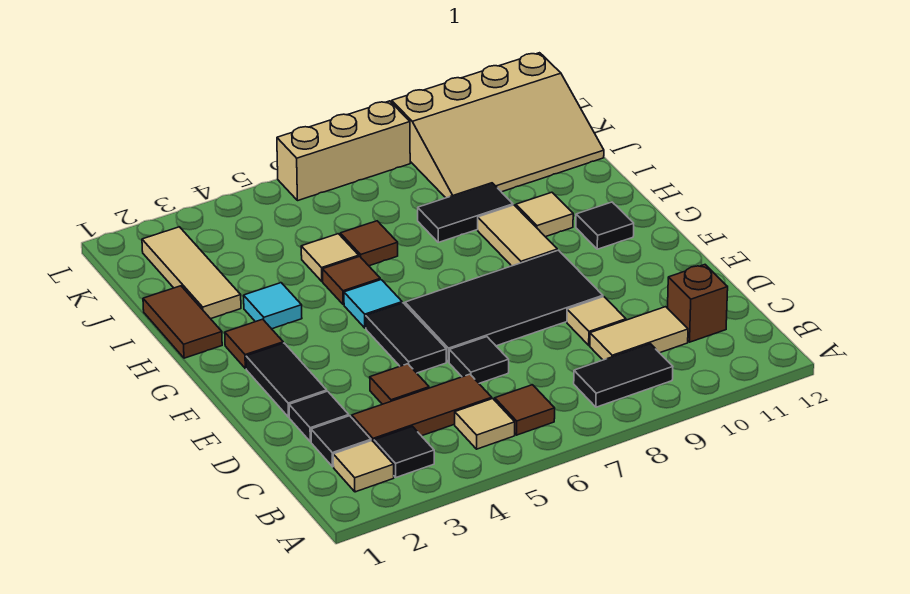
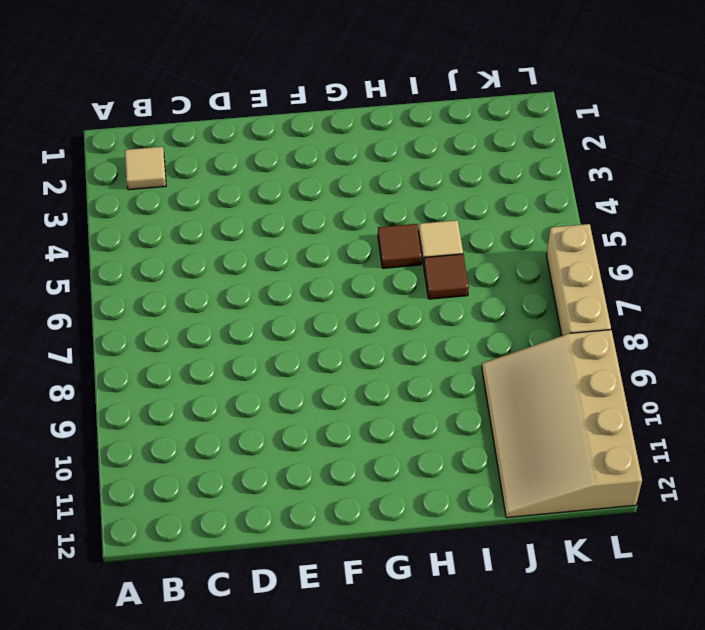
none -> black 1x1 tile [374,427,434,477]
none -> tan 1x1 tile [455,398,515,449]
none -> brown 1x1 tile [495,385,555,435]
none -> black 1x2 tile [574,344,673,407]

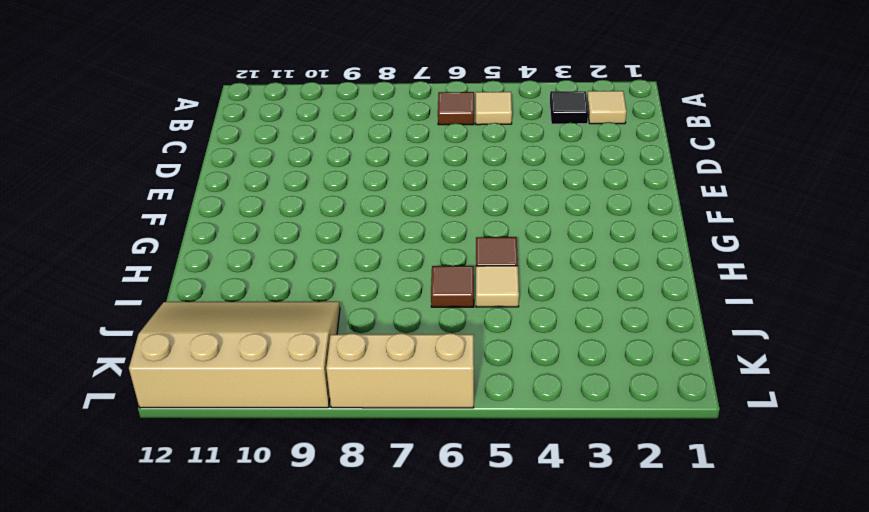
none -> black 1x2 tile [574,344,673,407]
none -> black 1x1 tile [311,416,371,467]
none -> brown 1x3 tile [352,374,492,442]
none -> tan 1x2 tile [590,307,688,360]

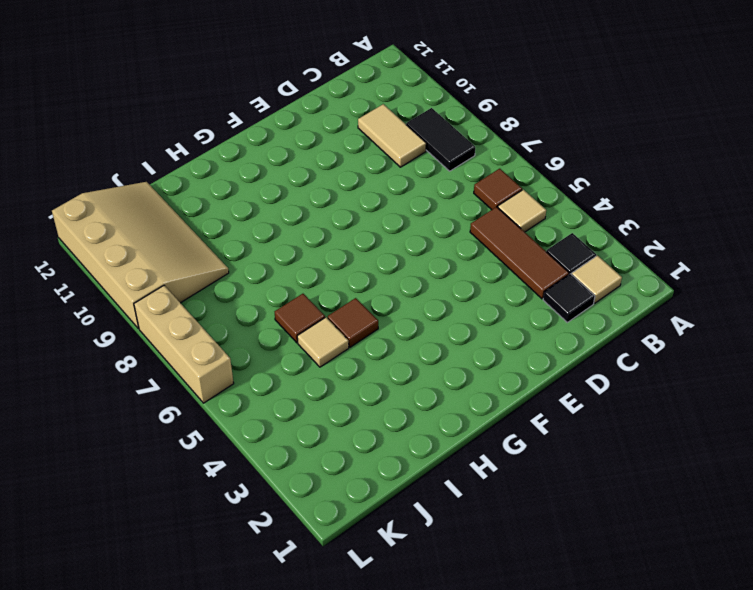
none -> brown 1x1 brick [668,265,728,342]
none -> black 1x1 tile [289,391,349,442]
none -> brown 1x1 tile [370,364,429,404]
none -> black 1x1 tile [449,337,509,383]

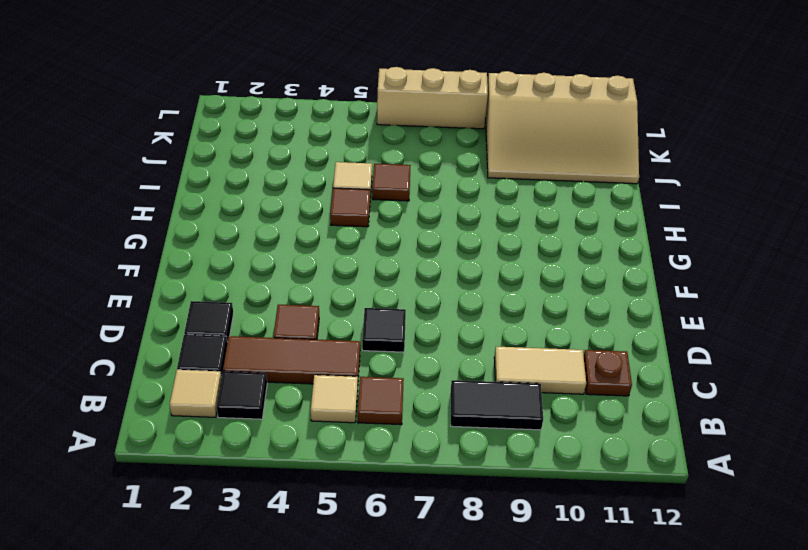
brown 1x1 plate [584,350,632,396] -> brown 1x1 brick [668,265,728,342]
none -> tan 1x1 tile [567,297,626,345]
none -> black 1x2 tile [246,343,327,417]
none -> black 1x2 tile [366,303,446,373]
none -> black 2x4 tile [405,250,603,362]

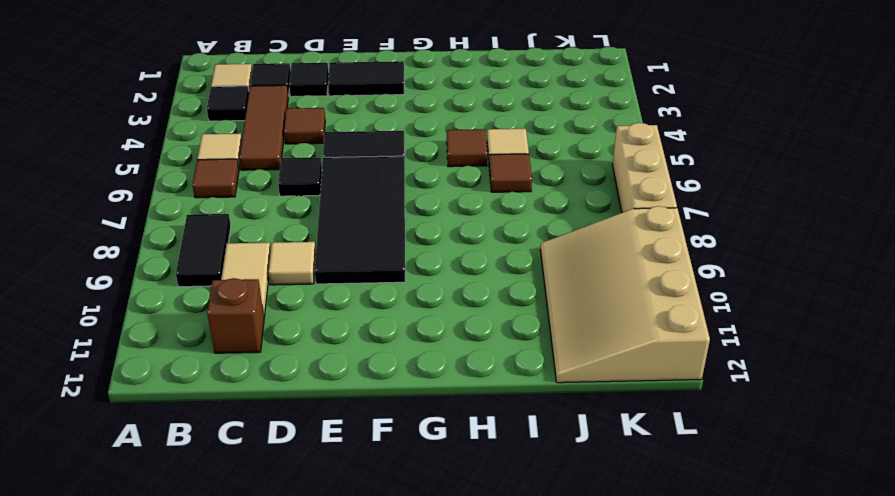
none -> brown 1x1 tile [225,319,283,369]
none -> cyan 1x1 tile [344,280,402,328]
none -> tan 1x2 tile [478,205,557,266]
none -> black 1x1 tile [576,202,634,249]

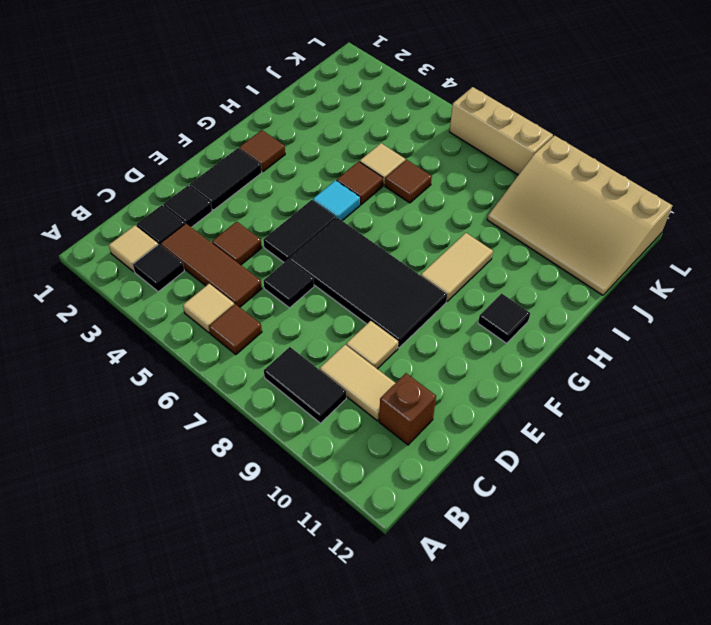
none -> brown 1x2 tile [143,286,222,358]
none -> cyan 1x1 tile [244,283,302,329]
none -> tan 1x1 tile [516,192,573,237]
none -> tan 1x3 tile [142,227,241,319]

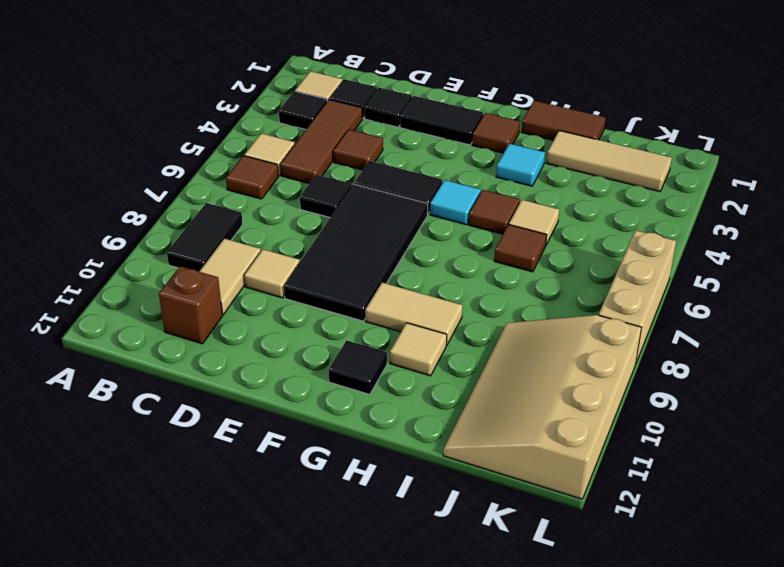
none -> black 1x2 tile [418,183,513,242]

